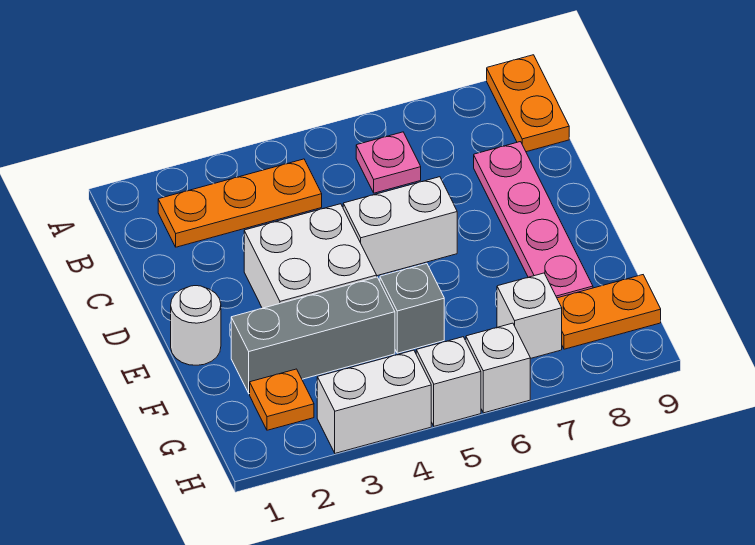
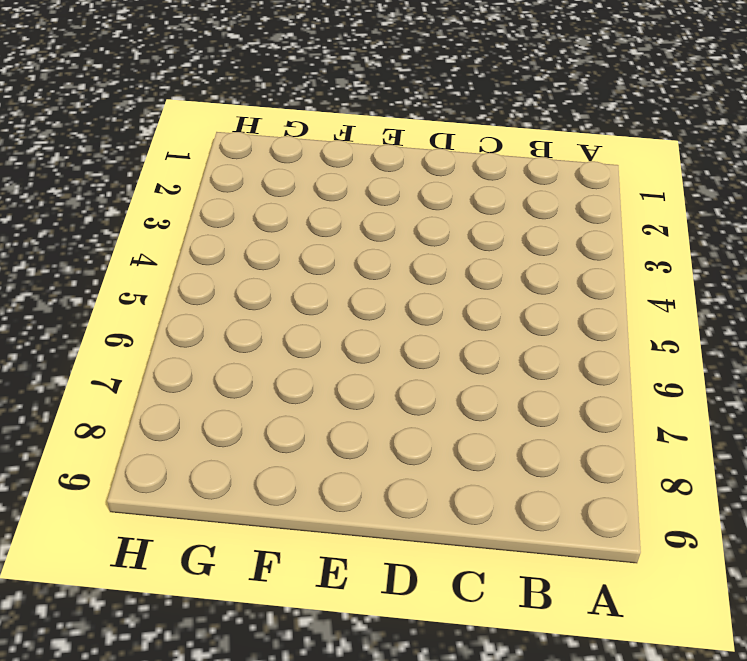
none -> orange 1x2 plate [487,55,569,152]
none -> orange 1x3 plate [158,159,322,247]
none -> pink 1x1 plate [356,132,421,193]

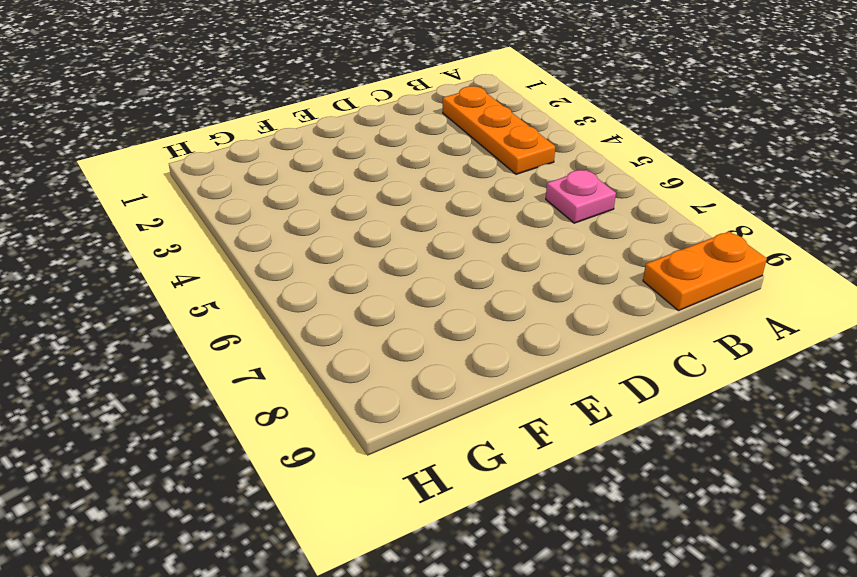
none -> pink 1x4 plate [474,142,593,298]
none -> white 2x2 brick [244,204,377,308]
none -> white 1x2 brick [343,177,457,276]

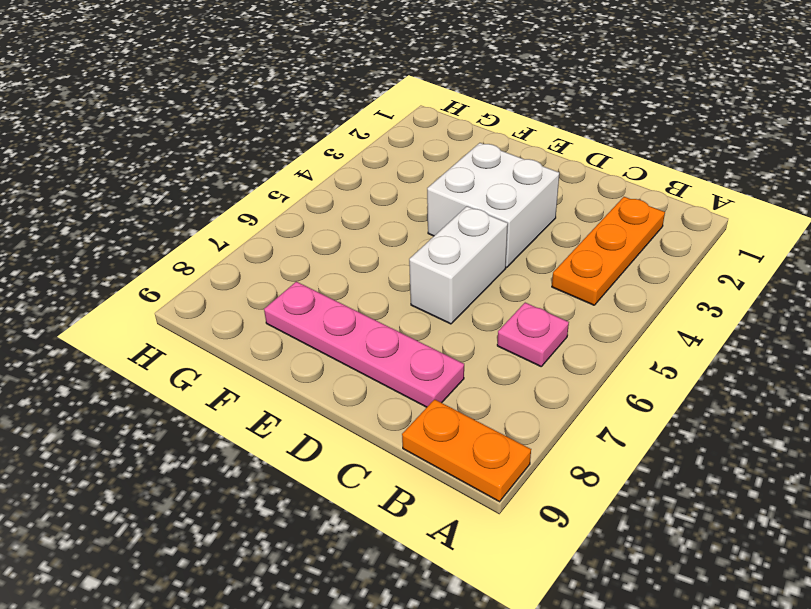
none -> white 1x1 round brick [171,286,221,365]
none -> grey 1x3 brick [231,277,395,394]
none -> grey 1x1 brick [380,264,444,353]

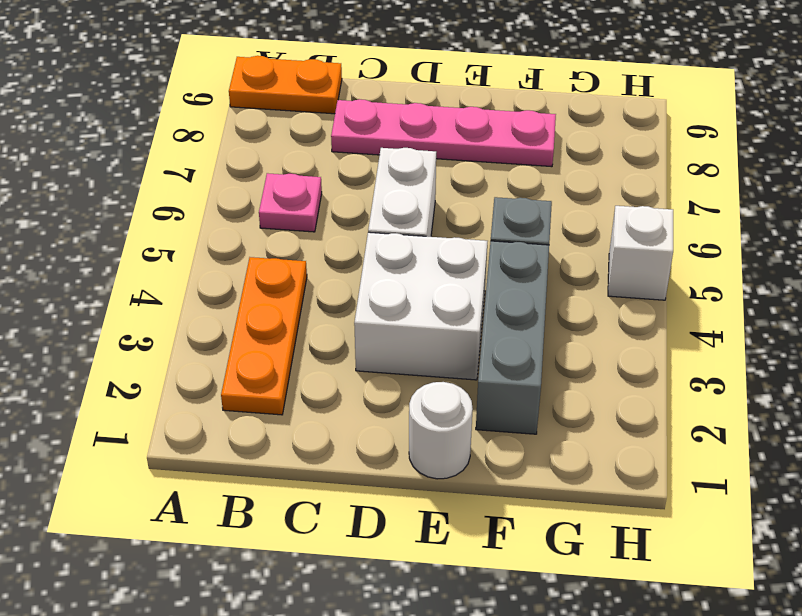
none -> orange 1x1 plate [250,369,314,430]
none -> white 1x1 brick [497,273,562,359]
none -> orange 1x2 plate [557,275,661,349]

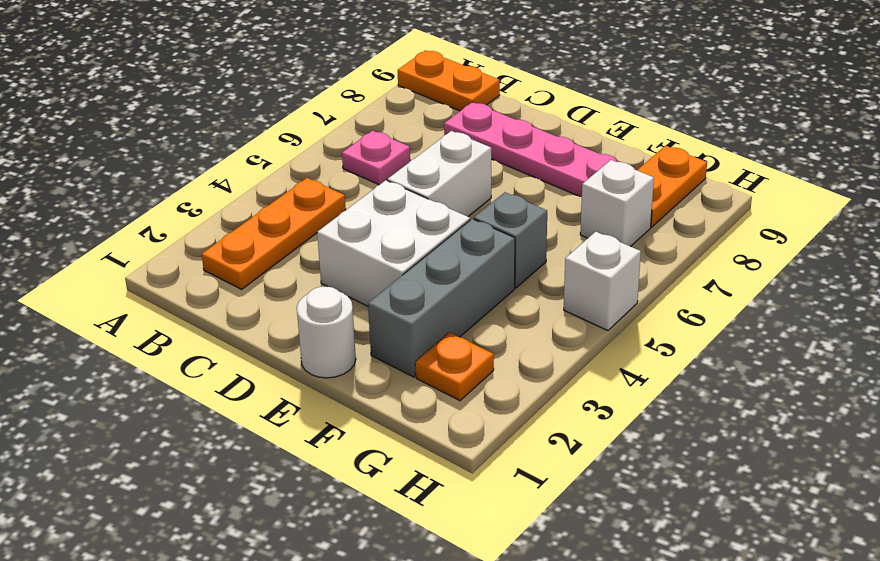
none -> white 1x2 brick [317,350,431,453]
none -> white 1x1 brick [466,323,530,413]

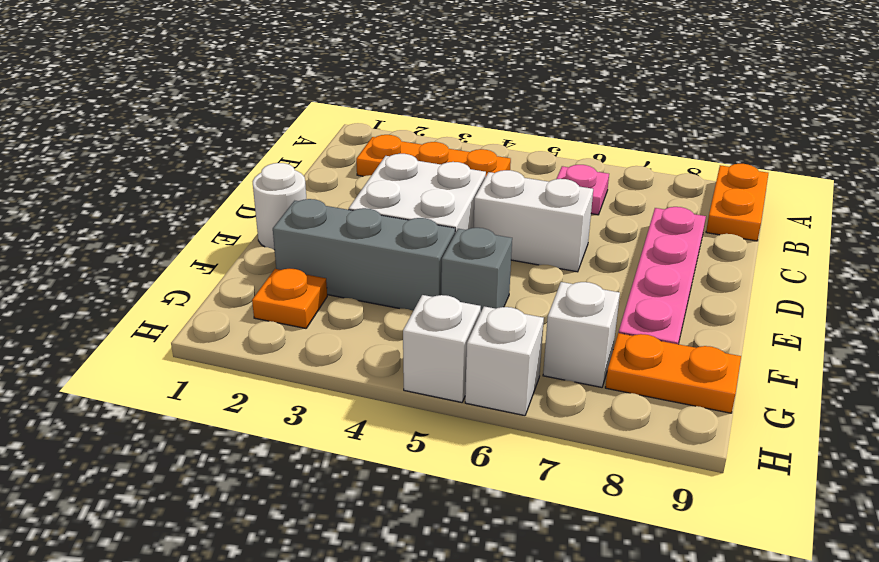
none -> white 1x2 brick [317,350,431,453]

